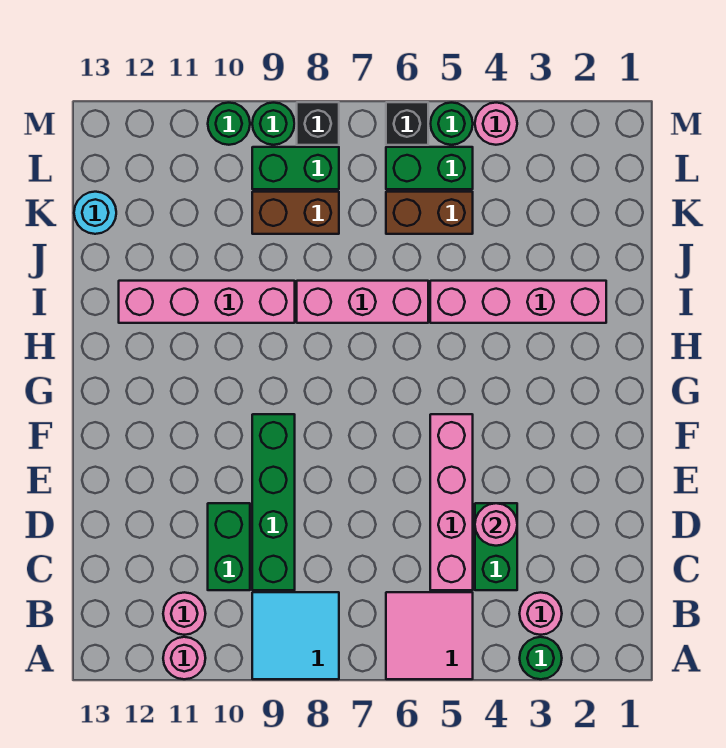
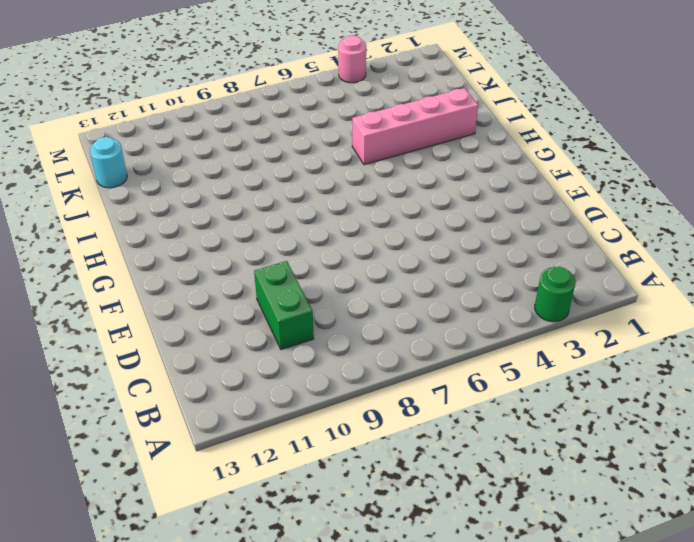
none -> pink 2x2 tile [386,592,473,679]
none -> cyan 2x2 tile [252,592,339,679]
none -> pink 1x1 round brick [163,637,205,679]

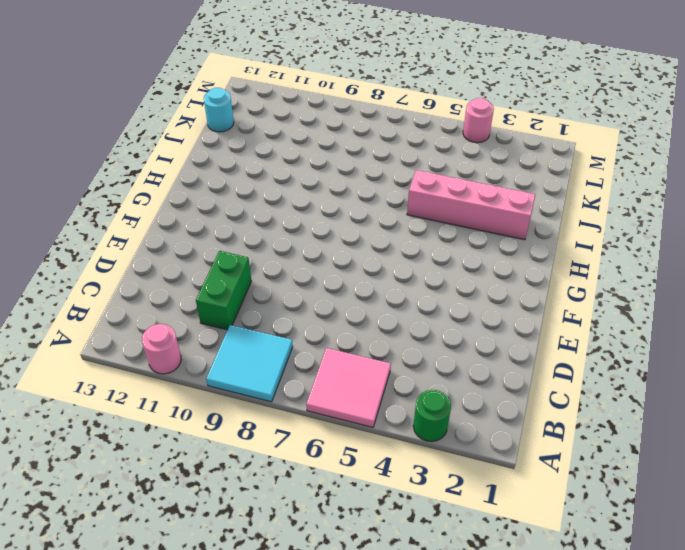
none -> pink 1x1 round brick [519,592,562,635]
none -> pink 1x1 round brick [163,592,206,635]
none -> green 1x2 brick [475,503,517,590]

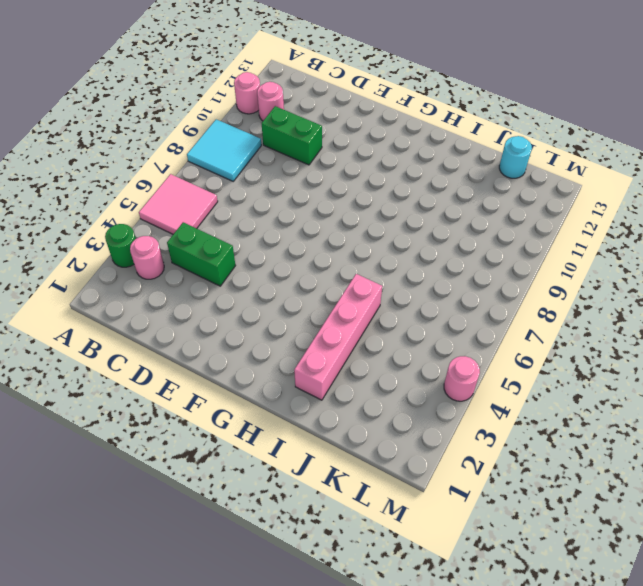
none -> pink 1x4 brick [430,414,473,590]
none -> green 1x4 brick [252,414,295,590]
none -> pink 1x3 brick [297,281,428,323]

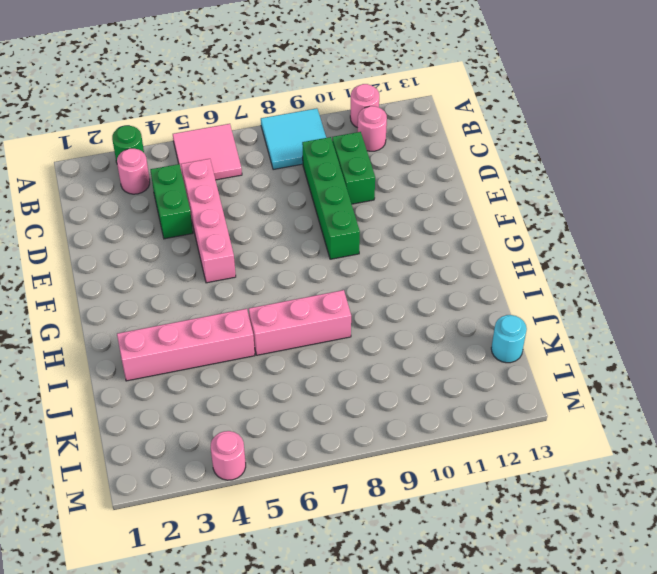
none -> pink 1x4 brick [119,281,295,323]
none -> brown 1x2 brick [386,192,473,234]
none -> brown 1x2 brick [252,192,339,234]

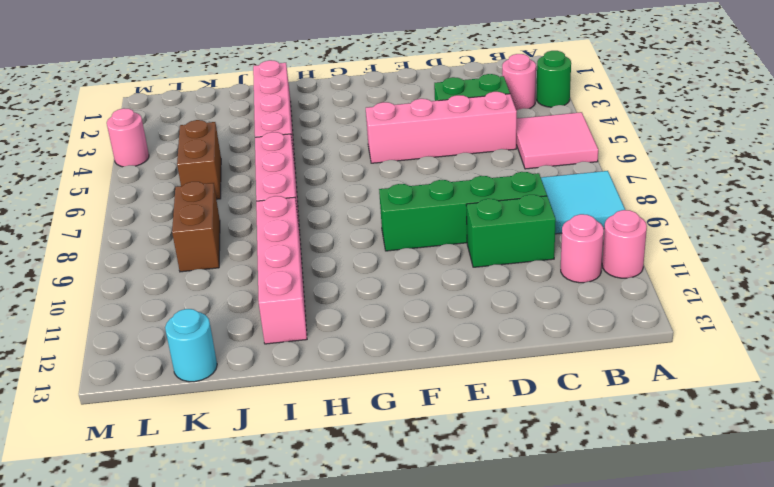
none -> green 1x2 brick [386,147,473,189]
none -> green 1x2 brick [252,147,339,189]
none -> green 1x1 round brick [430,103,473,145]

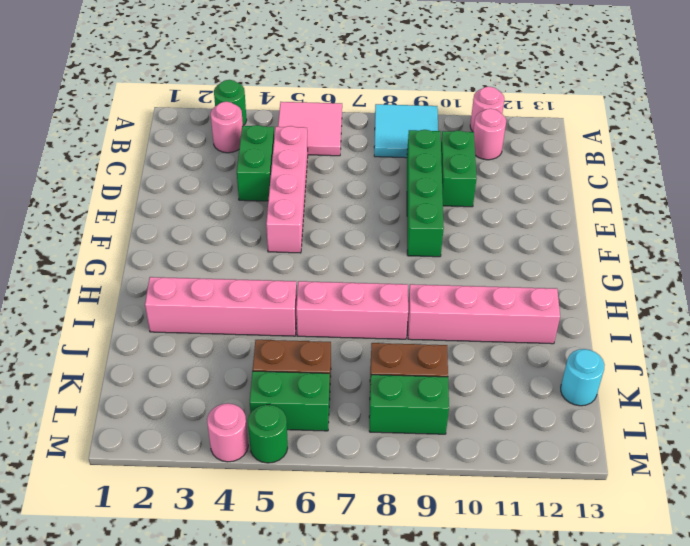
none -> black 1x1 brick [386,102,428,145]
none -> black 1x1 brick [297,102,339,145]
none -> green 1x1 round brick [252,103,295,145]

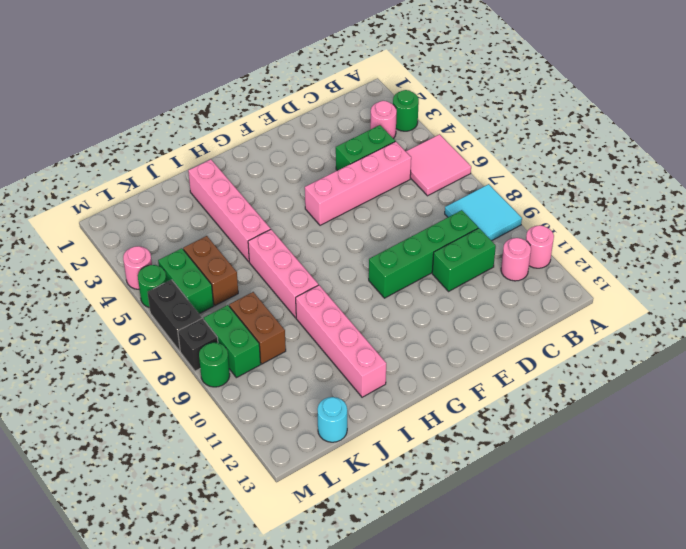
black 1x2 brick [147,280,202,351] -> black 1x1 brick [386,102,428,145]
none -> green 1x1 round brick [208,103,250,145]
none -> pink 1x1 round brick [475,503,517,546]

